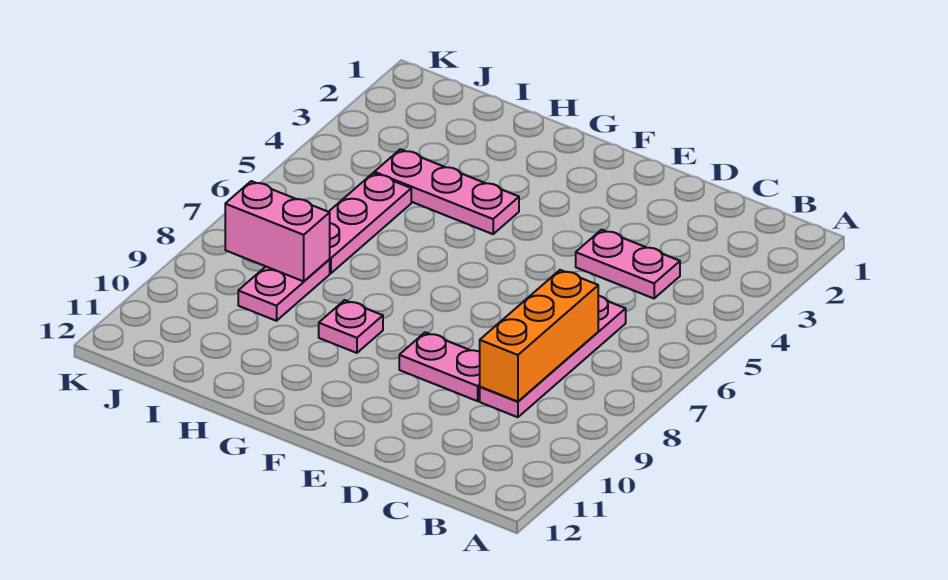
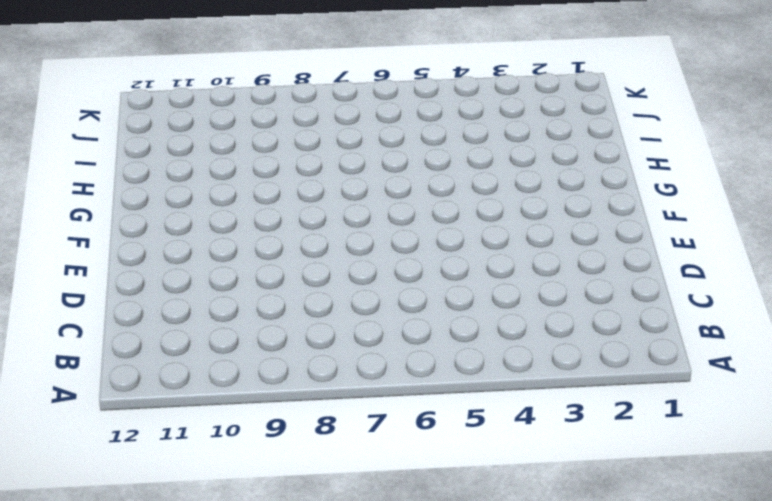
none -> pink 1x2 plate [576,230,680,298]
none -> pink 1x4 plate [480,296,626,417]

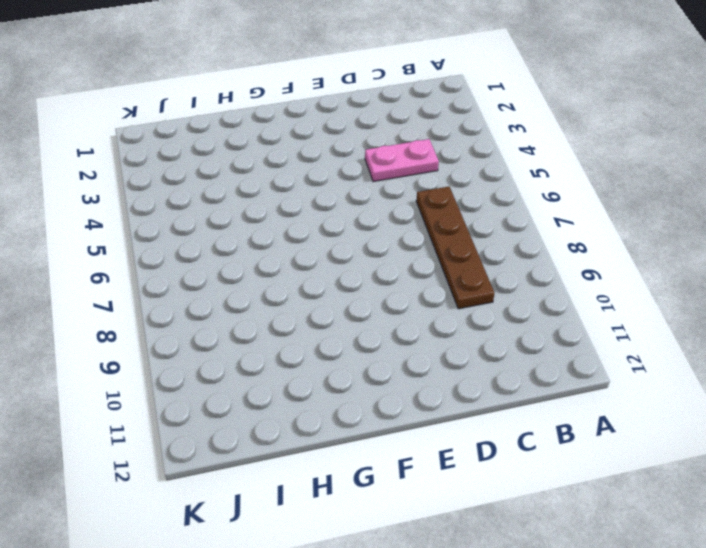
brown 1x4 plate [416,187,495,309] -> pink 1x4 plate [480,296,626,417]
none -> pink 1x2 plate [399,332,480,401]
none -> pink 1x3 plate [374,149,519,234]

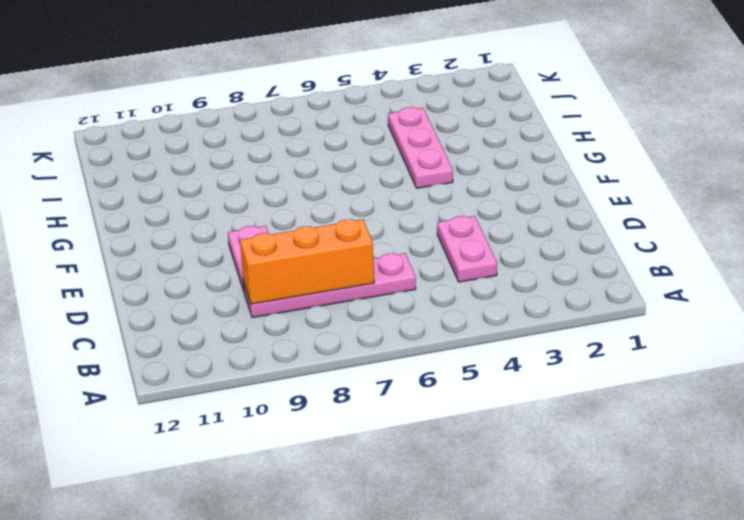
none -> pink 1x1 plate [319,300,383,353]
none -> pink 1x3 plate [329,173,411,273]

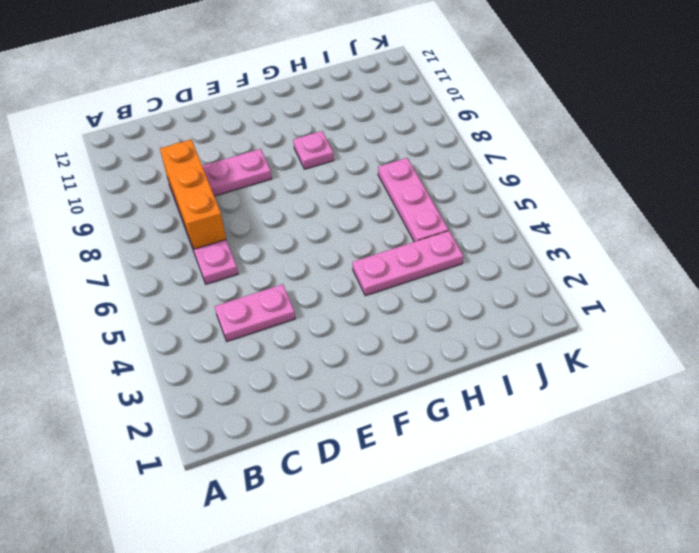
none -> pink 1x2 plate [238,260,330,321]
none -> pink 1x2 brick [225,181,330,281]

